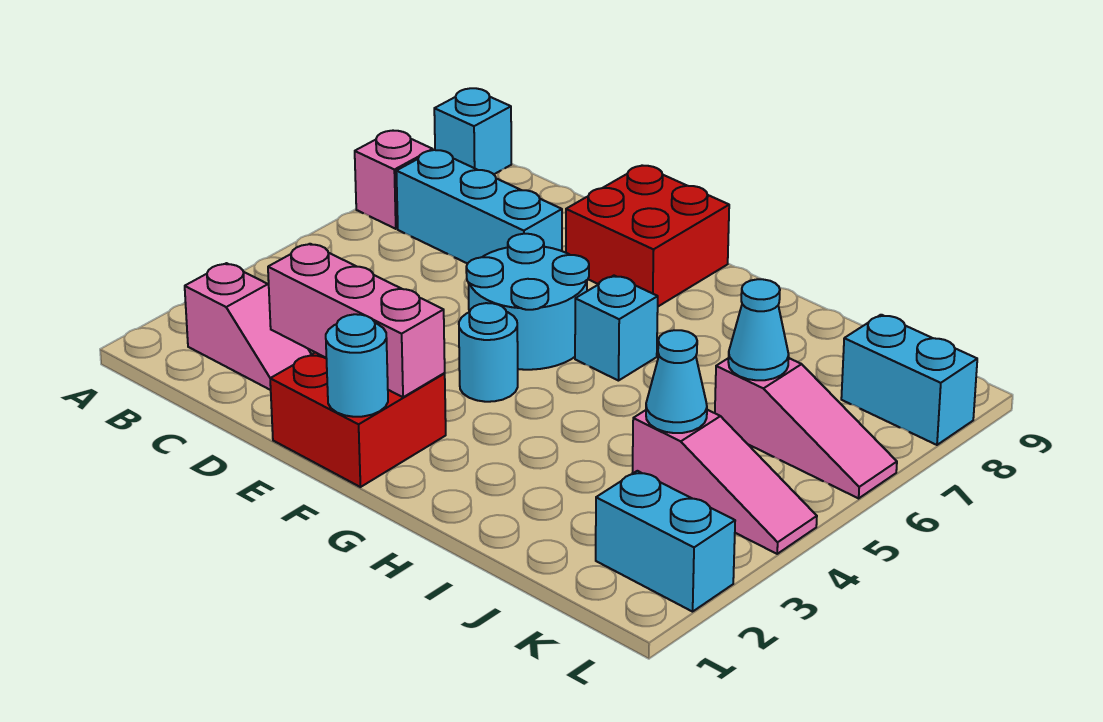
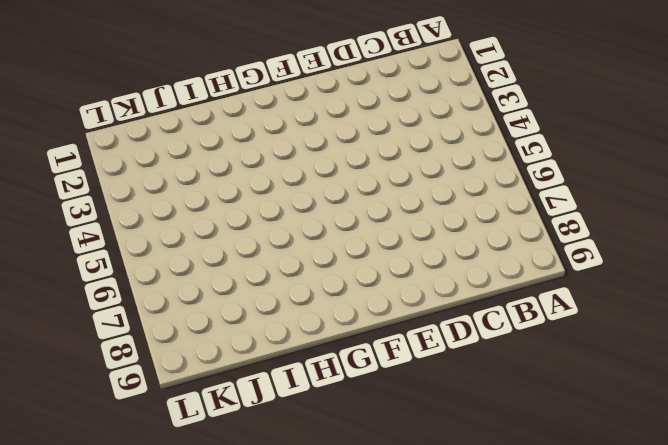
none -> pink 1x1 brick [355,131,433,229]
none -> cyan 1x1 brick [434,88,511,174]
none -> pink 1x2 slope [185,263,311,390]

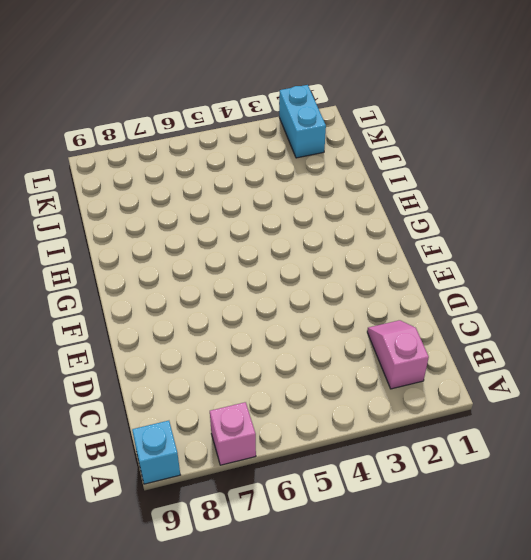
none -> cyan 1x3 brick [396,150,562,264]
none -> red 2x2 brick [270,352,446,487]
none -> cyan 2x2 round brick [466,234,589,370]

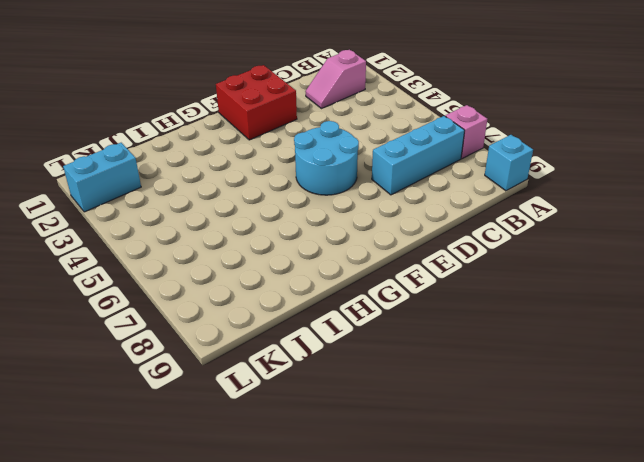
none -> red 2x2 brick [566,166,729,306]
none -> cyan 1x1 round brick [459,303,518,402]
none -> cyan 1x1 brick [575,276,658,381]

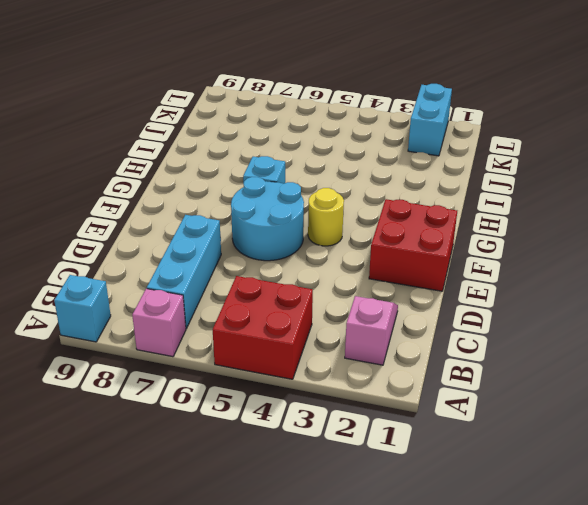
red 2x2 brick [213,276,313,379] -> red 2x2 brick moved to [566,166,729,306]
yellow 1x1 round brick [308,188,344,246] -> cyan 1x1 round brick [459,303,518,402]
none -> pink 1x3 slope [632,410,817,554]
none -> pink 1x3 slope [715,358,897,498]
none -> cyan 1x2 brick [841,315,977,445]

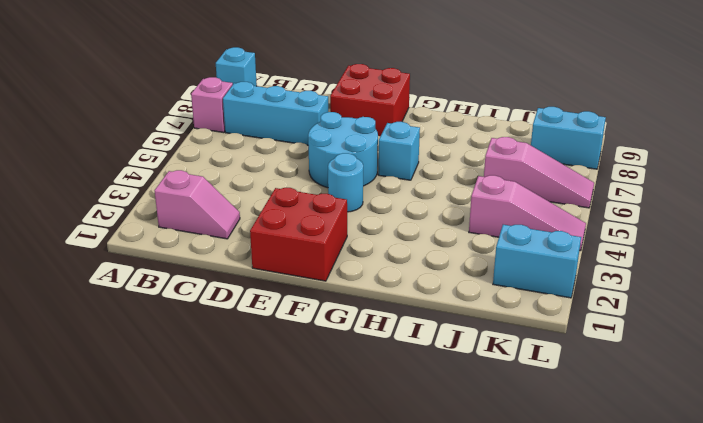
none -> pink 1x3 brick [268,244,445,397]
none -> cyan 1x1 round brick [326,314,388,417]
none -> cyan 1x1 cone [646,330,707,433]

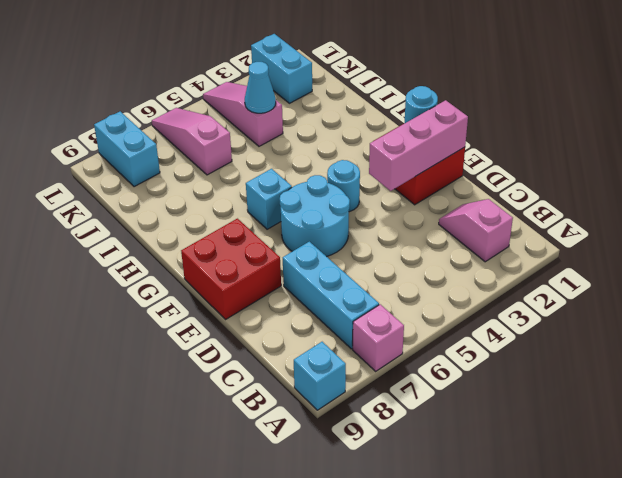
pink 1x3 brick [369,100,468,191] -> pink 1x3 brick turned to [268,244,445,397]
none -> cyan 1x1 cone [728,279,789,380]

